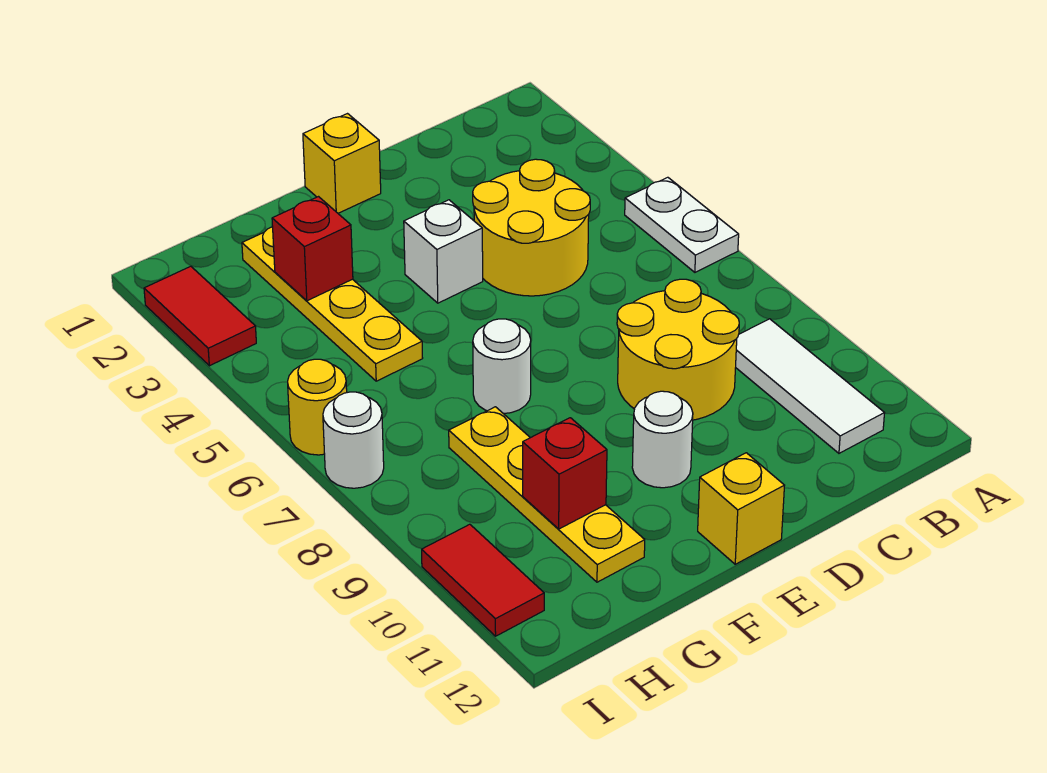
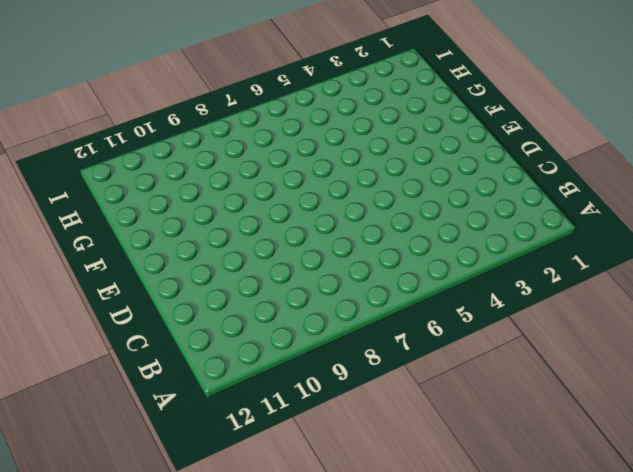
none -> white 1x2 plate [625,177,739,272]
none -> white 1x3 tile [736,319,884,453]
none -> yellow 2x2 round brick [473,159,590,296]

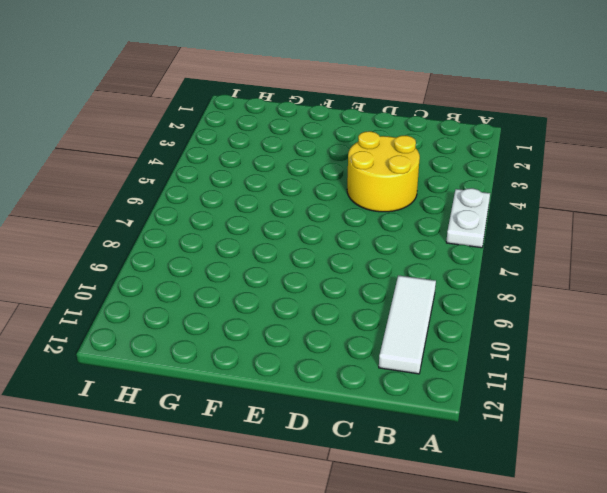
none -> yellow 2x2 round brick [617,279,739,420]
none -> yellow 1x1 brick [303,114,381,213]
none -> white 1x1 brick [404,200,483,303]

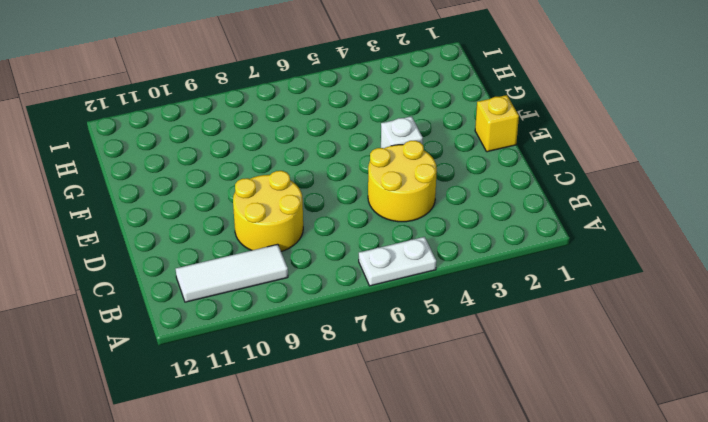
none -> white 1x1 round brick [632,391,693,488]
none -> yellow 1x1 brick [698,453,785,564]
none -> white 1x1 round brick [473,319,531,414]

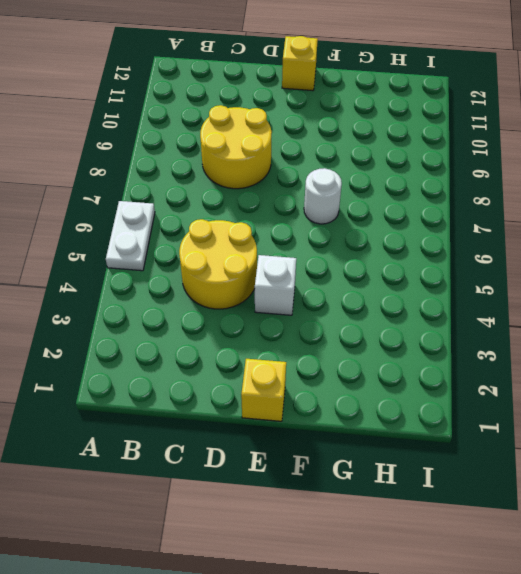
none -> white 1x3 tile [736,319,884,453]
none -> white 1x1 round brick [632,391,693,488]
none -> yellow 1x4 plate [242,227,423,381]

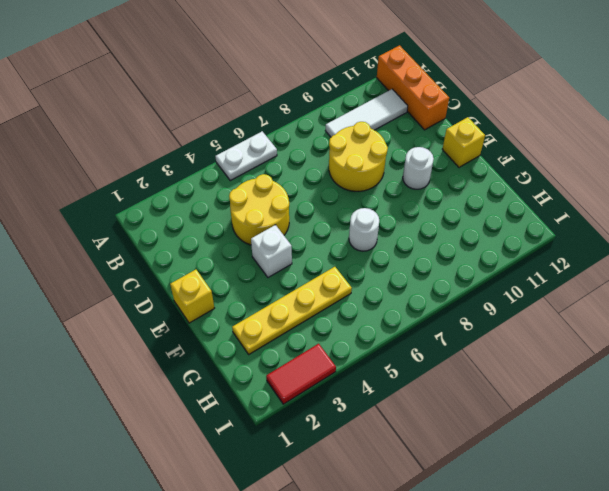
orange 1x3 brick [377,45,449,130] -> none
none -> yellow 1x4 plate [449,407,645,582]
none -> yellow 1x1 round brick [288,359,347,455]
none -> white 1x1 round brick [323,392,384,488]

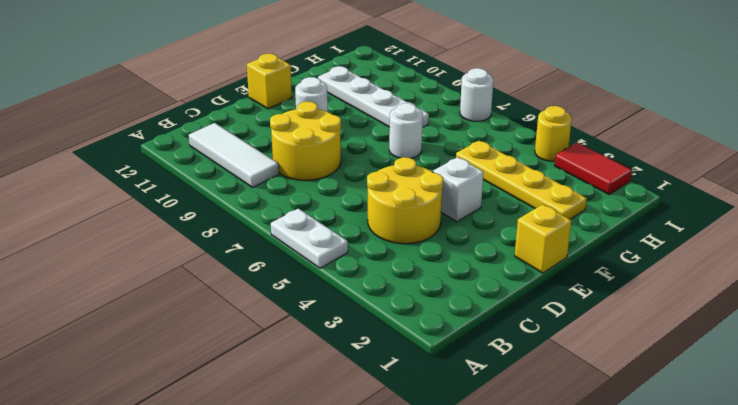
white 1x4 plate [318,66,429,128] -> yellow 1x4 plate [449,407,645,582]
yellow 1x1 round brick [535,106,572,161] -> yellow 1x1 round brick moved to [288,359,347,455]
none -> red 1x2 tile [422,524,544,636]
none -> red 1x1 brick [272,197,353,301]
none -> red 1x1 brick [523,418,607,529]

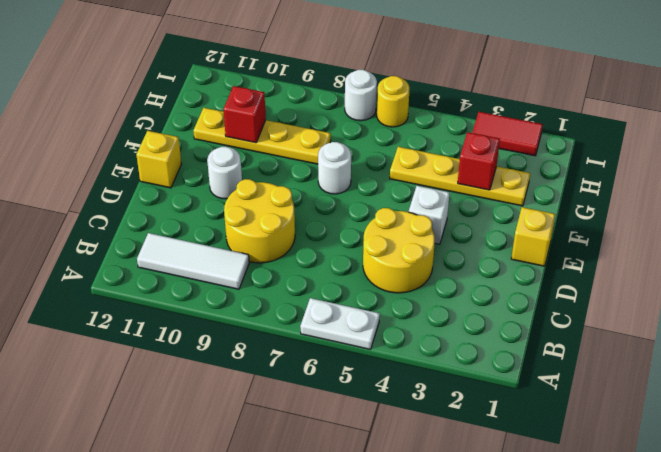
none -> red 1x2 tile [422,524,544,636]

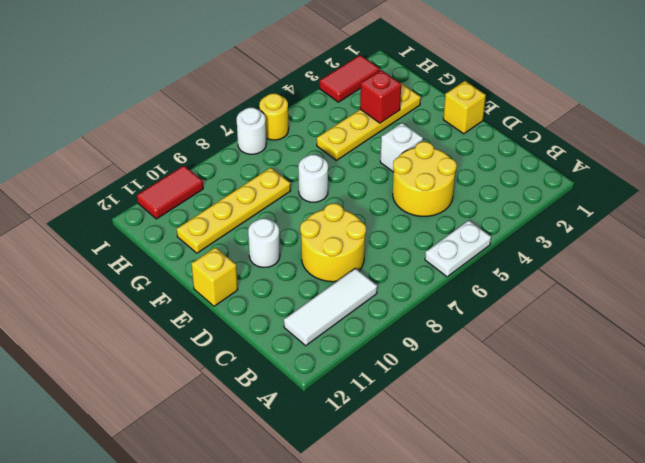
none -> red 1x1 brick [523,418,607,529]

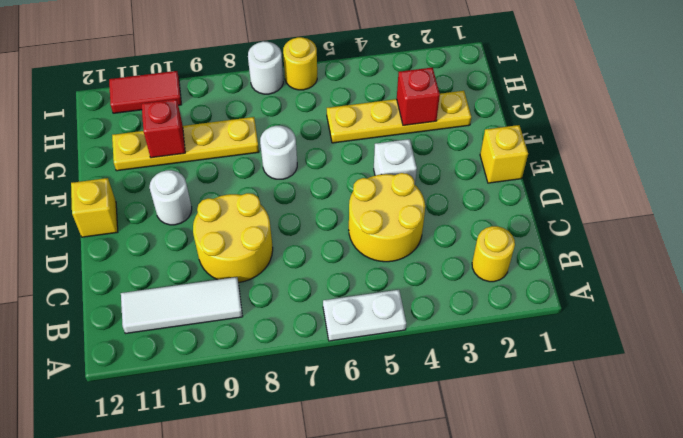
yellow 1x1 round brick [472,226,515,282] -> none
none -> red 1x2 tile [144,266,256,366]

